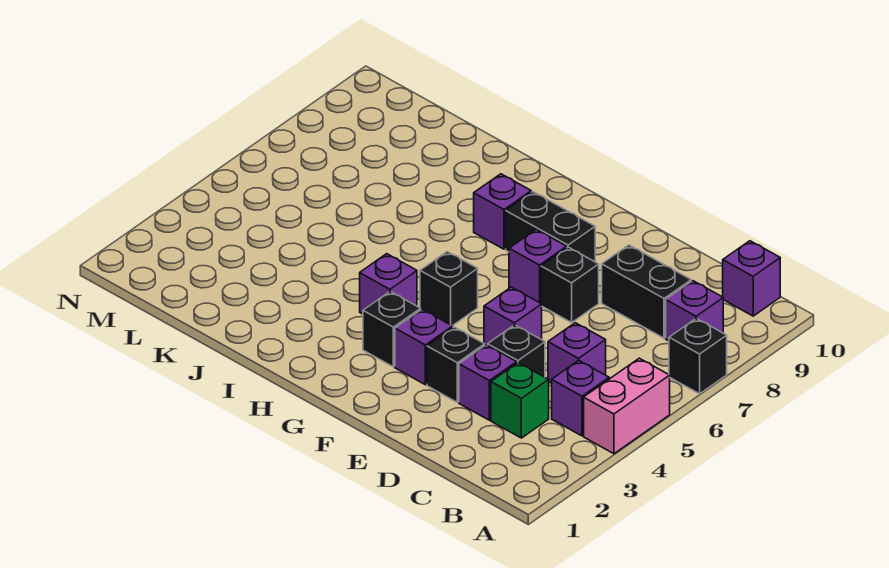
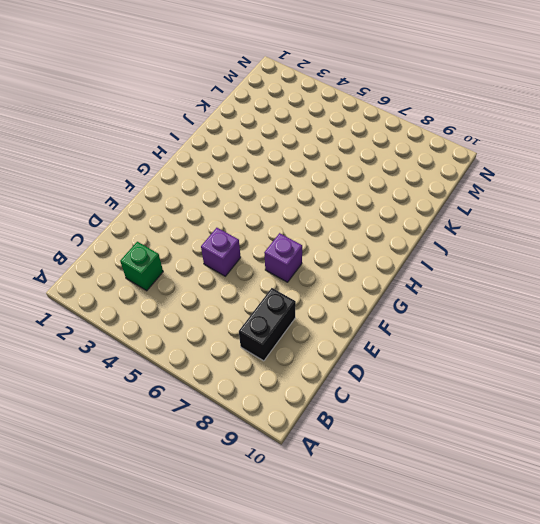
none -> pink 1x2 brick [584,358,670,454]
none -> black 1x1 brick [669,318,727,394]
none -> purple 1x1 brick [552,360,609,436]

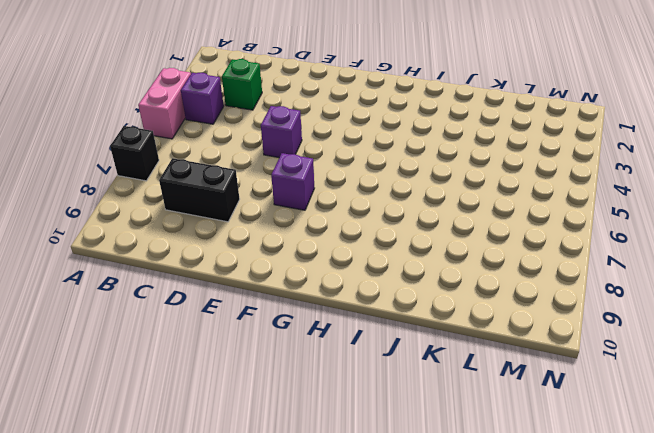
none -> purple 1x1 brick [666,281,723,341]
none -> purple 1x1 brick [723,241,780,316]
none -> purple 1x1 brick [548,323,606,383]

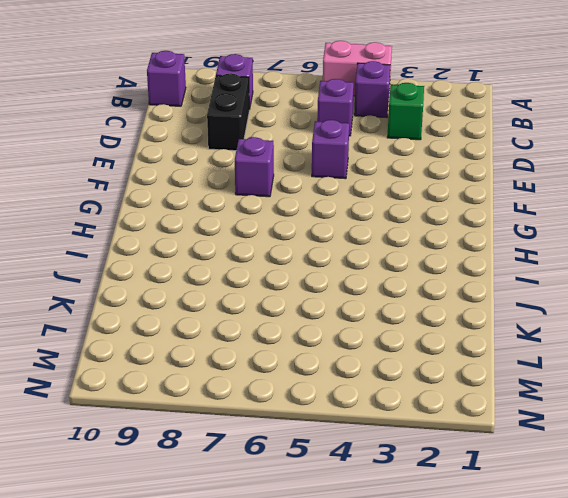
none -> black 1x1 brick [669,318,727,394]
none -> purple 1x1 brick [459,345,517,420]
none -> black 1x1 brick [488,325,545,377]

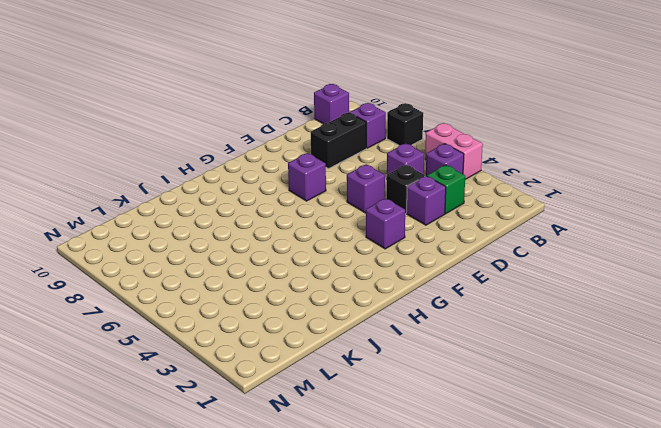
none -> black 1x1 brick [427,327,485,402]
none -> black 1x1 brick [541,247,599,323]
none -> black 1x2 brick [506,192,595,262]

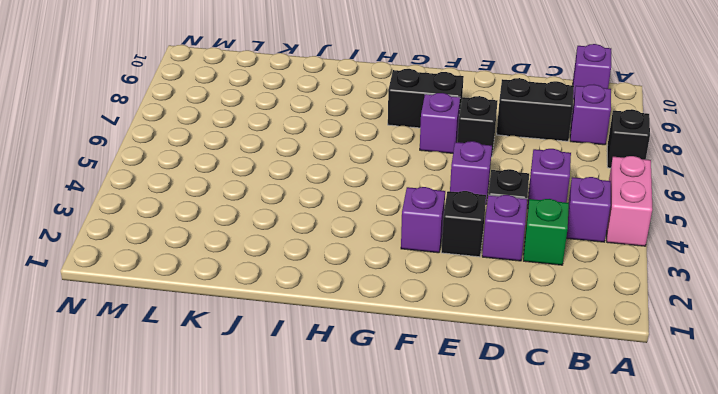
none -> black 1x1 brick [363,292,421,367]
none -> black 1x1 brick [420,252,478,326]
none -> purple 1x1 brick [360,254,417,314]

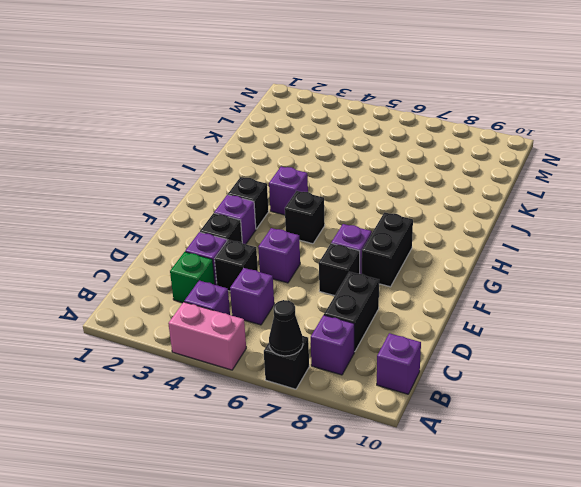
black 1x1 cone [269,300,303,356] -> none
none -> purple 1x1 brick [474,174,531,249]

